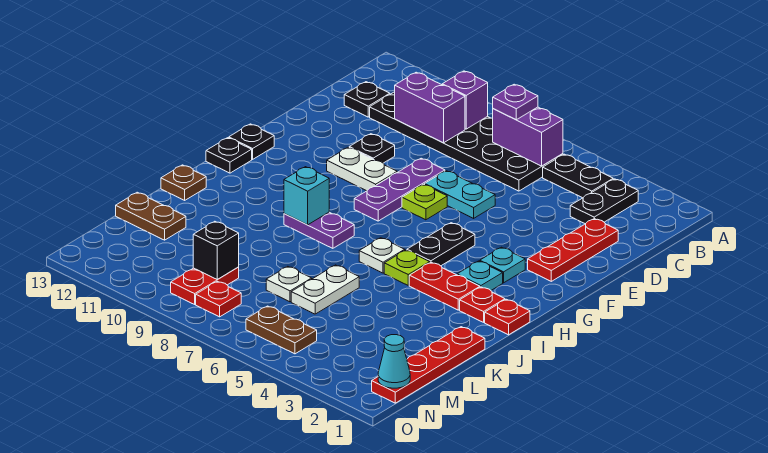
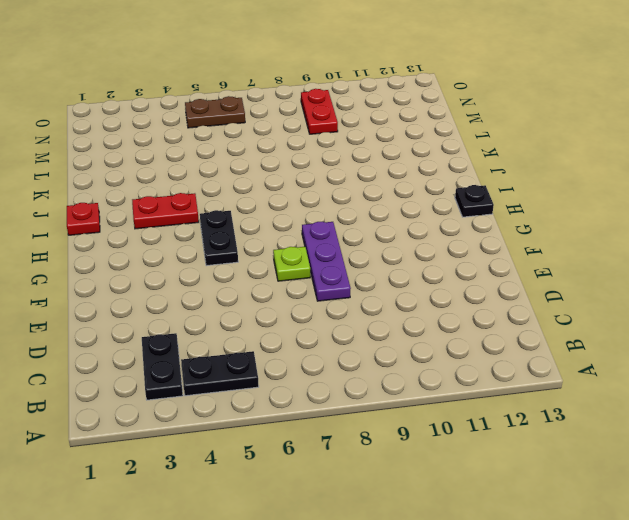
none -> black 2x6 plate [370,92,563,191]
none -> black 1x1 plate [344,82,390,117]
none -> red 1x3 plate [528,219,618,281]
none -> cyan 1x2 plate [425,171,495,218]

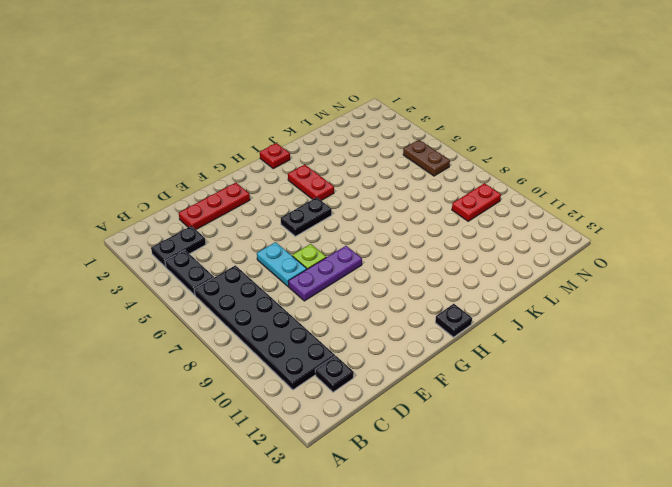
none -> black 1x1 plate [349,134,395,163]
none -> white 1x2 plate [327,147,397,191]
none -> cyan 1x1 plate [480,247,525,283]
none -> black 1x1 plate [229,124,274,159]

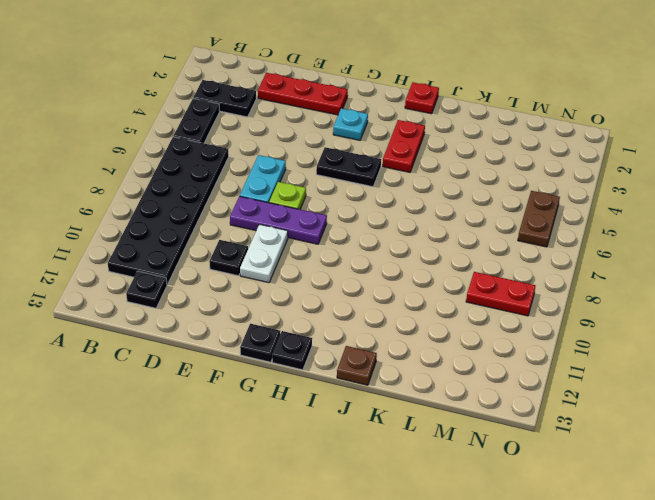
none -> cyan 1x1 plate [457,261,503,290]
none -> red 1x1 plate [460,287,505,322]
none -> lime 1x1 plate [384,250,430,285]
none -> white 1x1 plate [359,238,405,273]

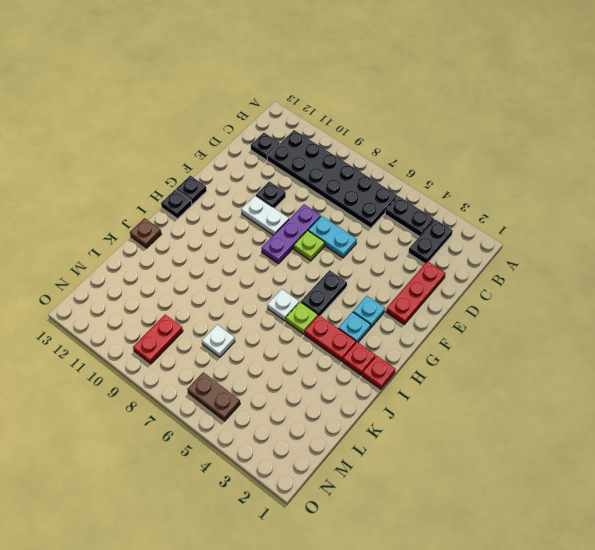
none -> purple 1x2 plate [284,212,354,248]
none -> red 1x4 plate [372,327,485,403]
none -> white 1x2 plate [291,265,359,314]
none -> brown 1x2 plate [116,192,186,240]

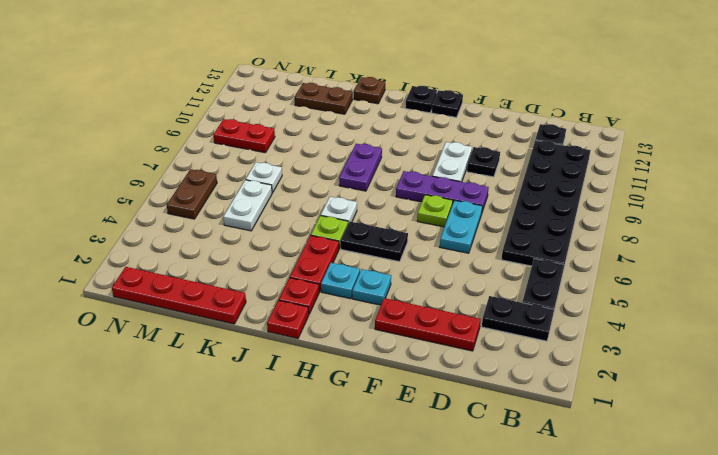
brown 1x2 plate [295,83,352,114] -> brown 1x2 plate turned to [116,192,186,240]
white 1x2 plate [223,180,272,231] -> white 1x2 plate turned to [291,265,359,314]
none -> red 1x1 plate [196,281,241,317]
none -> purple 1x2 brick [493,107,563,166]
none -> purple 1x1 brick [442,71,488,129]
none -> purple 1x2 brick [395,72,465,143]

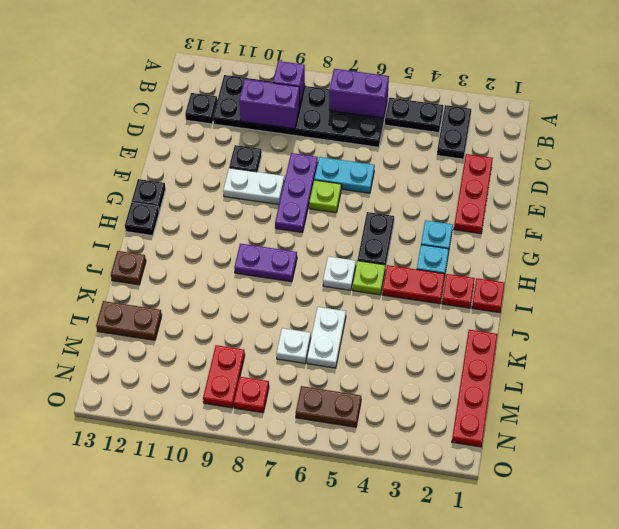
none -> cyan 1x1 brick [284,167,329,225]
none -> black 1x1 brick [193,221,239,280]
none -> cyan 1x1 cone [378,335,410,388]
none -> purple 1x1 plate [493,84,538,120]

